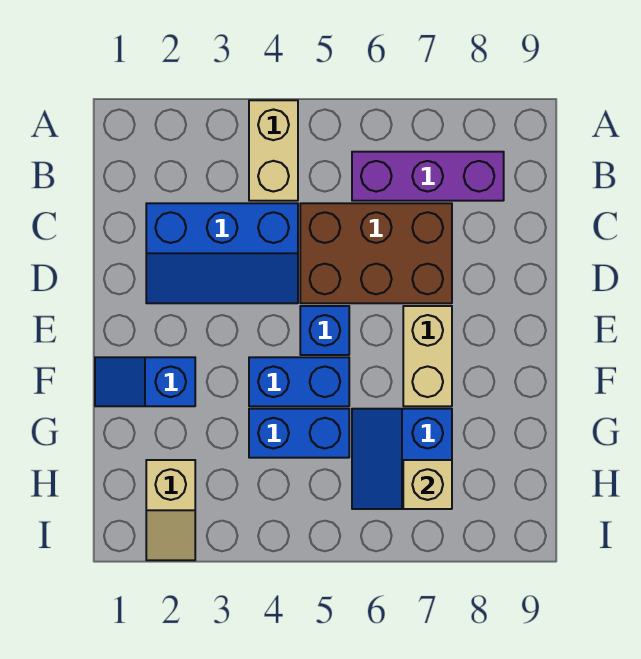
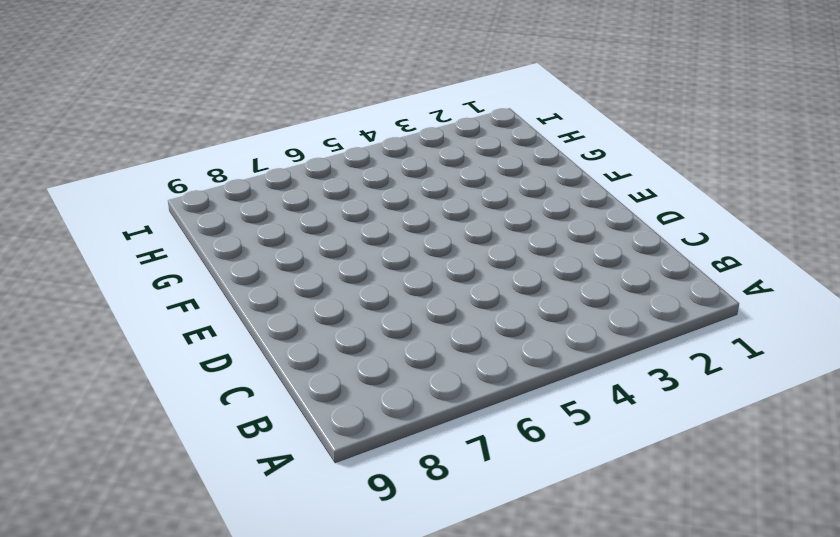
none -> tan 1x2 brick [249,100,298,201]
none -> purple 1x3 brick [352,152,504,201]
none -> blue 2x3 slope [146,203,298,303]

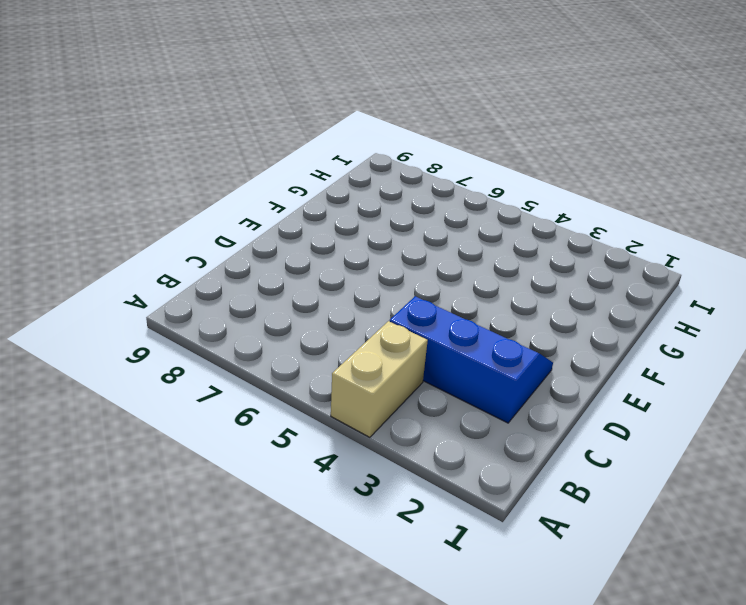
none -> purple 1x3 brick [352,152,504,201]
none -> brown 2x3 brick [300,203,452,303]
none -> blue 1x1 brick [300,306,349,355]

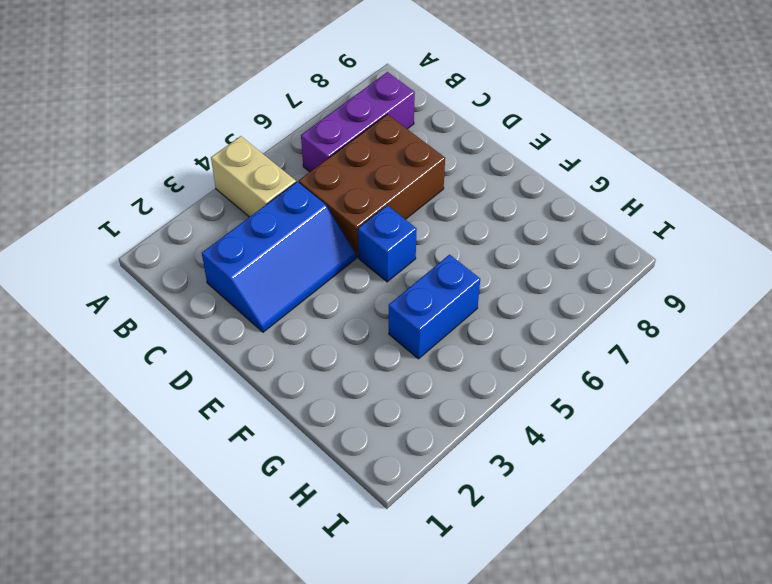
none -> tan 1x2 brick [403,306,452,406]
none -> blue 1x2 slope [95,357,195,406]
none -> blue 1x2 brick [249,357,349,406]

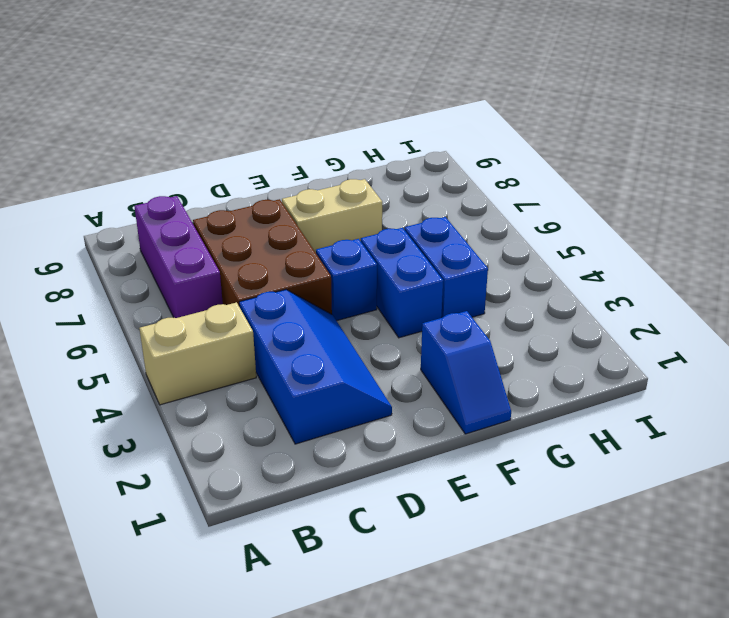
none -> blue 2x2 slope [352,409,452,509]
none -> tan 1x2 slope [146,460,195,560]
none -> tan 1x1 brick [403,460,452,509]

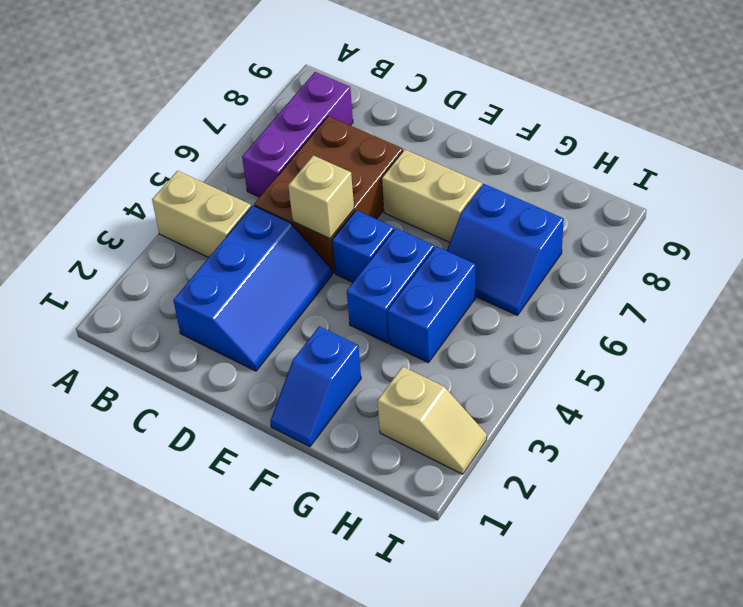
tan 1x1 brick [288,155,354,239] -> tan 1x1 brick moved to [403,460,452,509]

